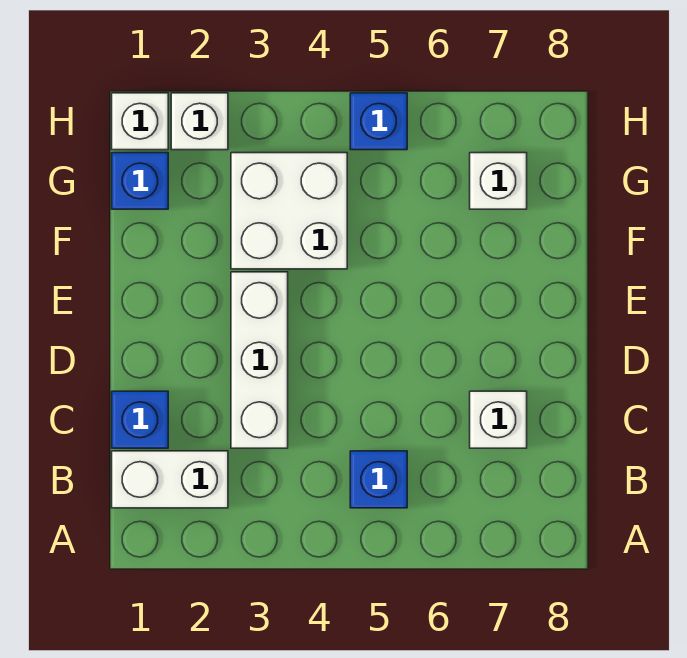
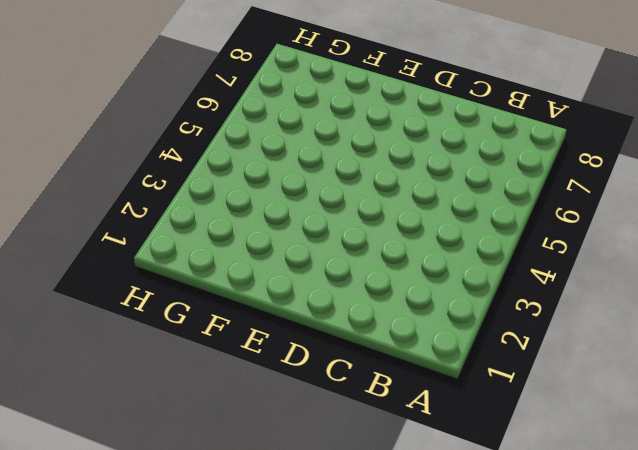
none -> white 1x2 brick [112,451,228,508]
none -> blue 1x1 brick [350,451,407,508]

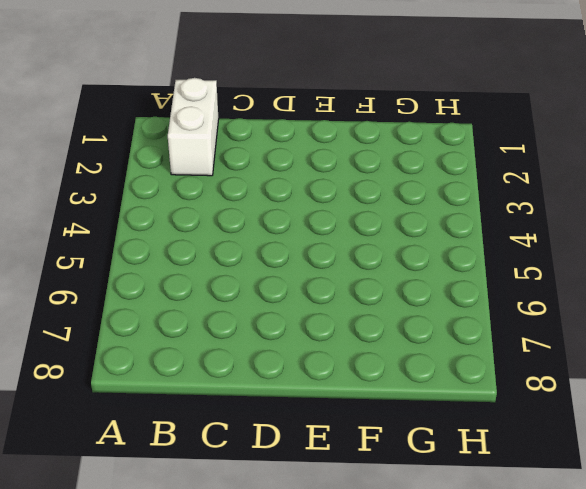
none -> blue 1x1 brick [350,451,407,508]
none -> blue 1x1 brick [112,391,168,448]

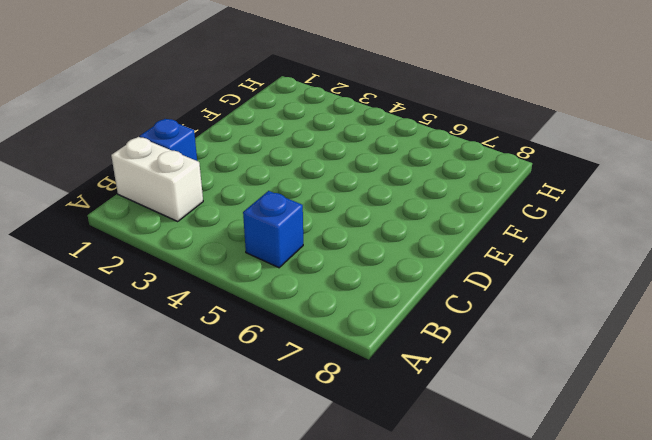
none -> white 1x3 brick [231,272,288,448]
none -> white 1x1 brick [470,391,527,448]

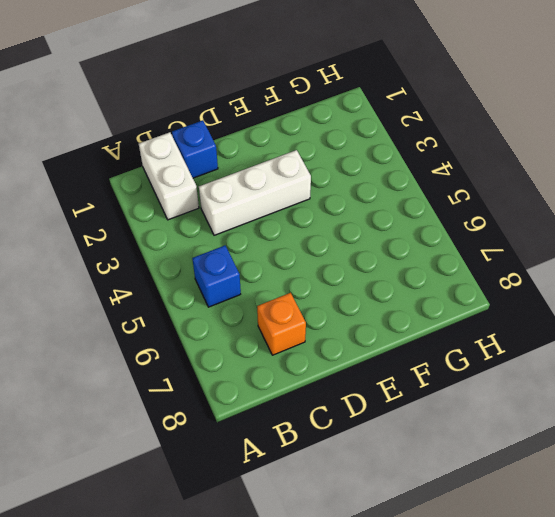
orange 1x1 brick [257,293,306,355] -> white 1x1 brick [470,391,527,448]
none -> white 2x2 brick [231,153,347,269]
none -> blue 1x1 brick [112,153,168,209]

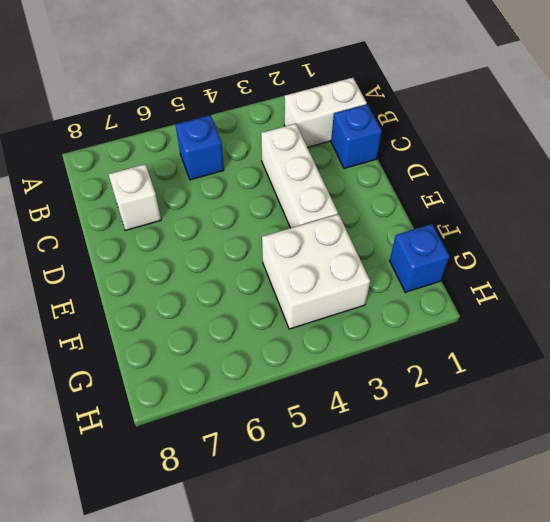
none -> white 1x1 brick [470,153,527,209]
none -> white 1x1 brick [112,93,168,150]

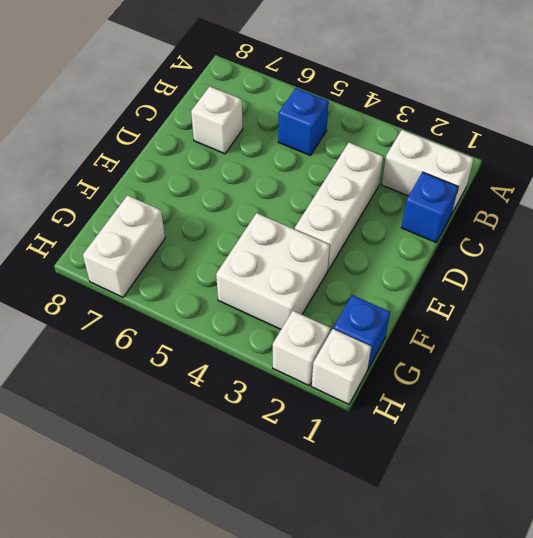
white 1x2 brick [83,195,165,297] -> white 1x1 brick [470,153,527,209]
none -> blue 1x1 brick [350,93,407,150]

